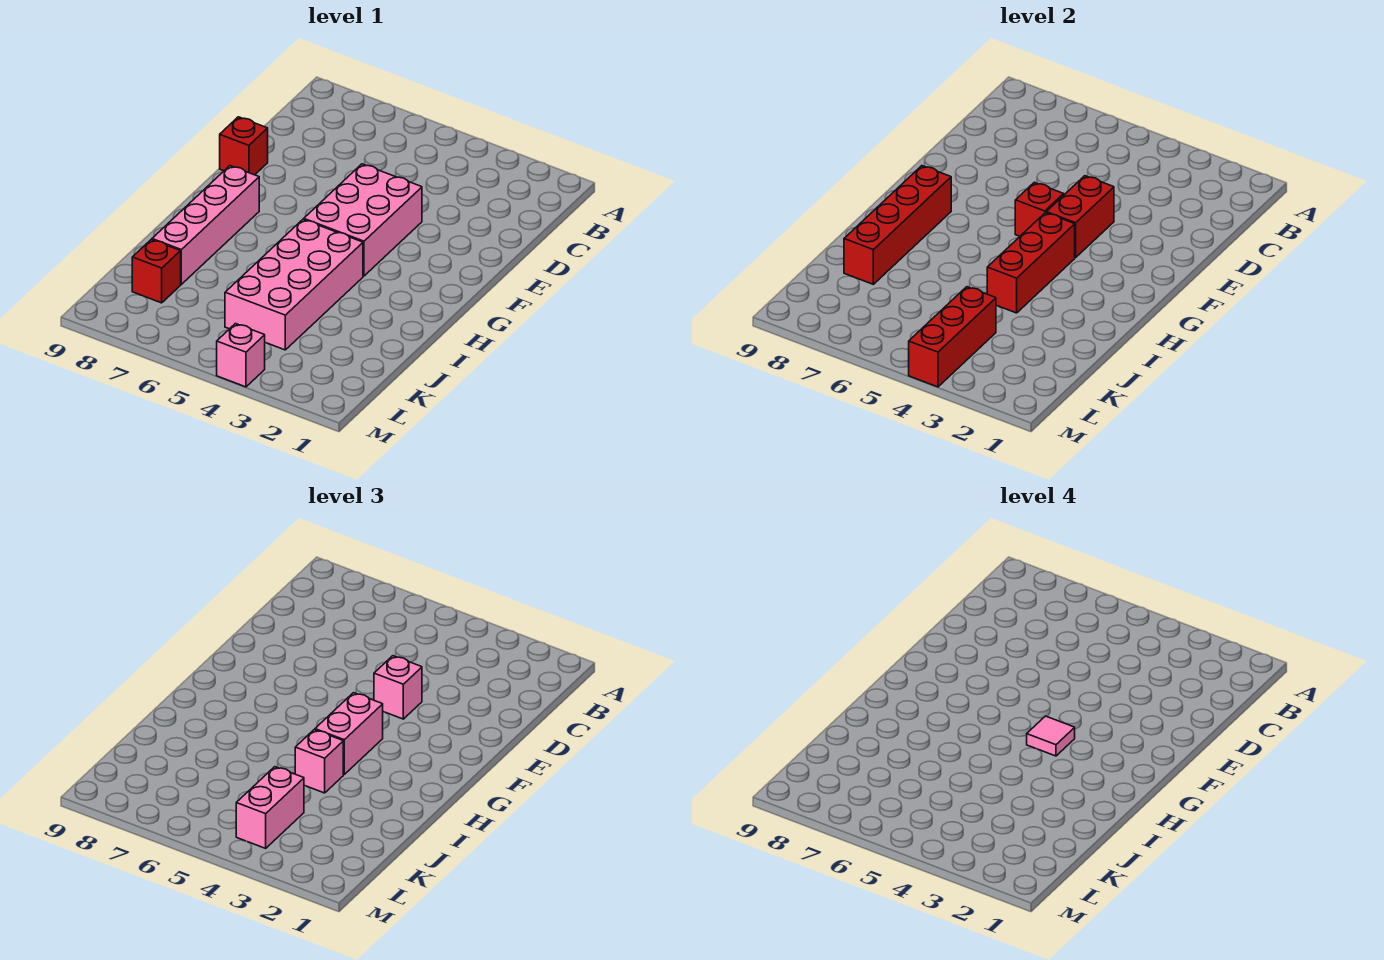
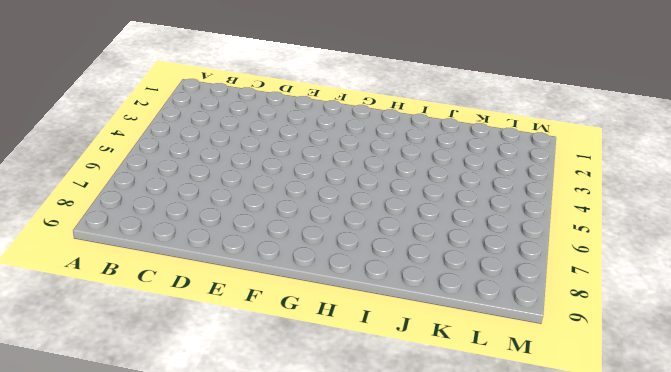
none -> pink 2x3 brick [304,164,422,276]
none -> red 1x1 brick [220,117,268,175]
none -> pink 1x4 brick [152,166,259,284]

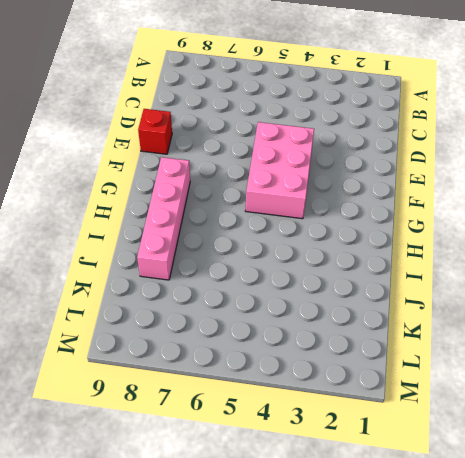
none -> pink 2x4 brick [225,219,363,350]
none -> red 1x1 brick [132,240,181,303]
none -> pink 1x1 brick [217,324,265,387]

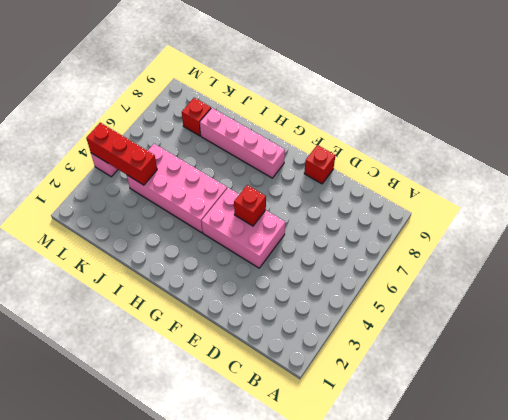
none -> red 1x2 brick [1046,176,1114,258]
none -> red 1x3 brick [987,213,1075,313]
none -> red 1x4 brick [844,166,951,284]

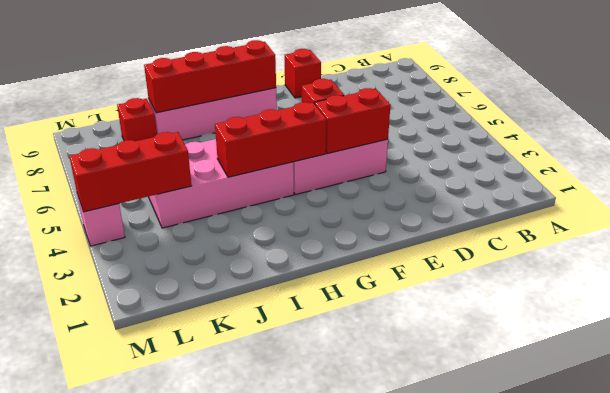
none -> pink 1x1 brick [374,656,422,719]
none -> pink 1x2 brick [315,693,383,774]
none -> pink 1x1 brick [295,730,343,793]

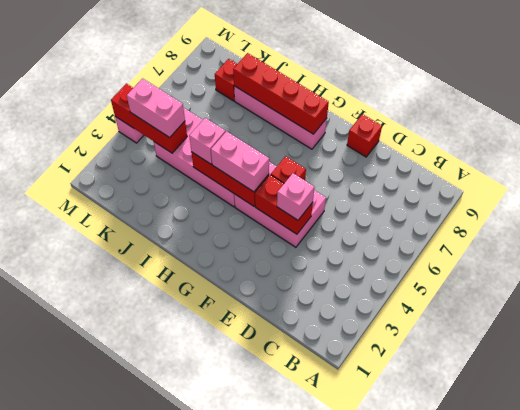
none -> pink 1x1 tile [1027,716,1075,756]

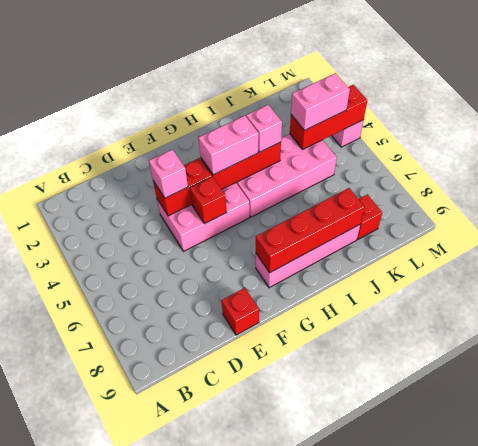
none -> pink 1x1 tile [1027,716,1075,756]

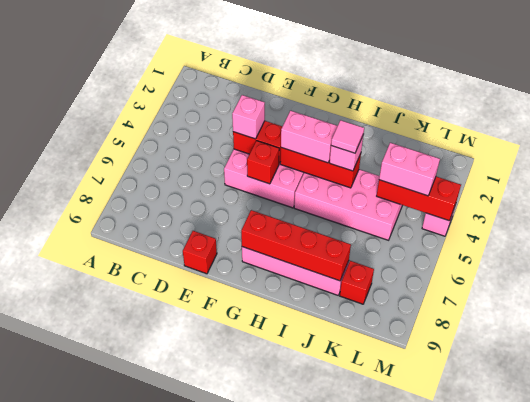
pink 1x1 tile [331,120,364,153] -> pink 1x1 tile moved to [1027,716,1075,756]

